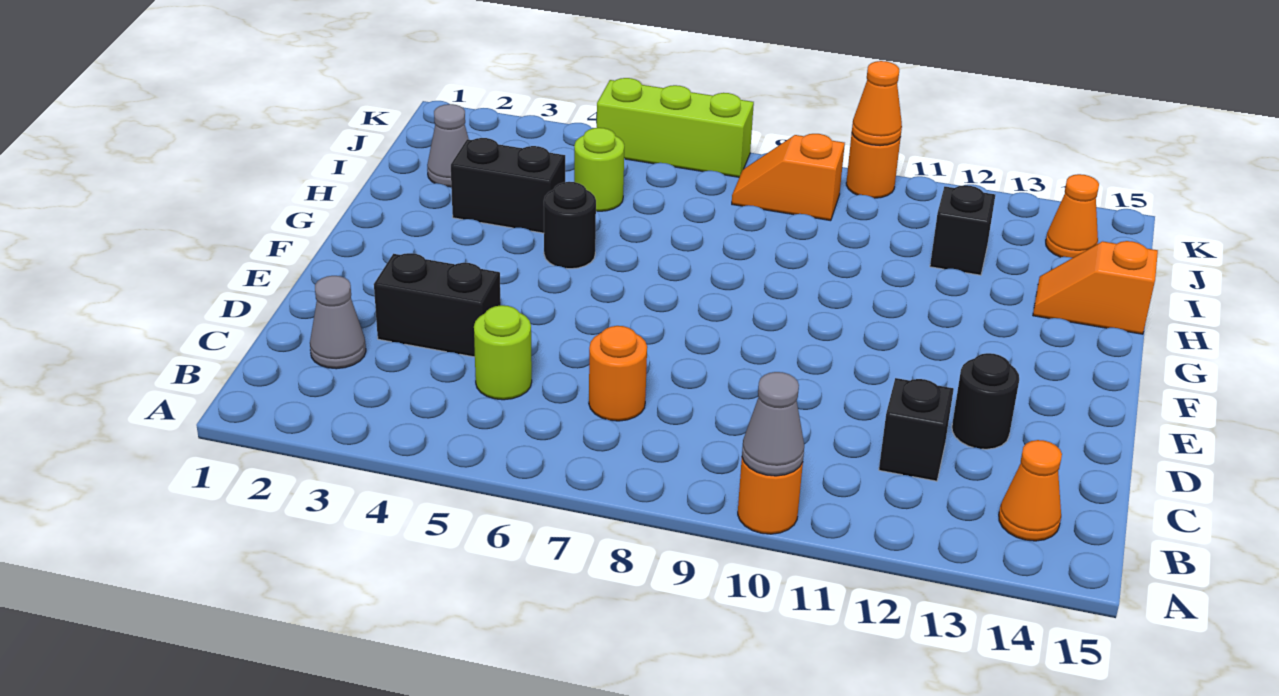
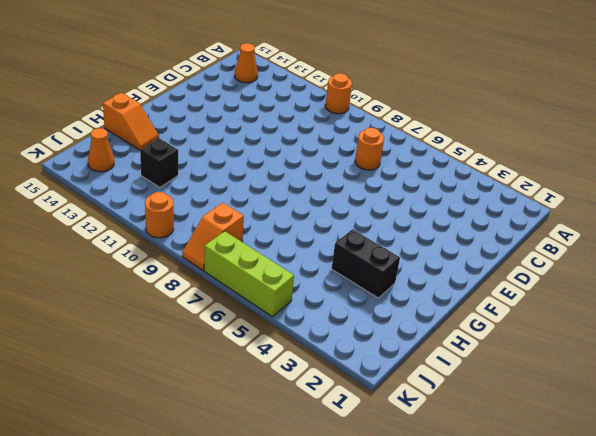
orange 1x2 slope [182,203,244,270] -> orange 1x2 slope turned to [732,134,845,221]
none -> grey 1x1 cone [310,276,366,369]
none -> lime 1x1 round brick [474,305,532,400]
none -> black 1x1 brick [879,378,954,481]

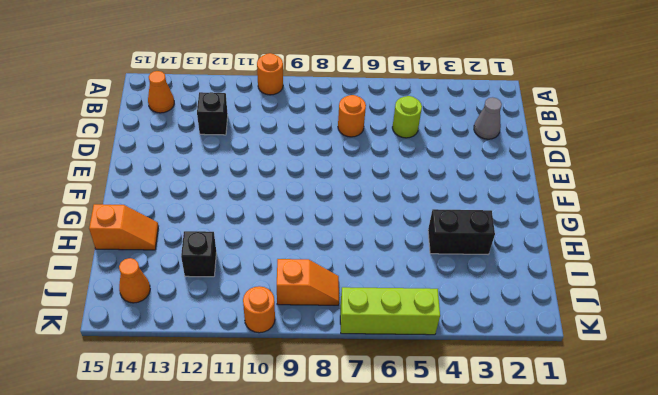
none -> black 1x2 brick [374,253,501,357]
none -> black 1x1 round brick [952,353,1019,449]
none -> black 1x1 round brick [544,182,596,269]

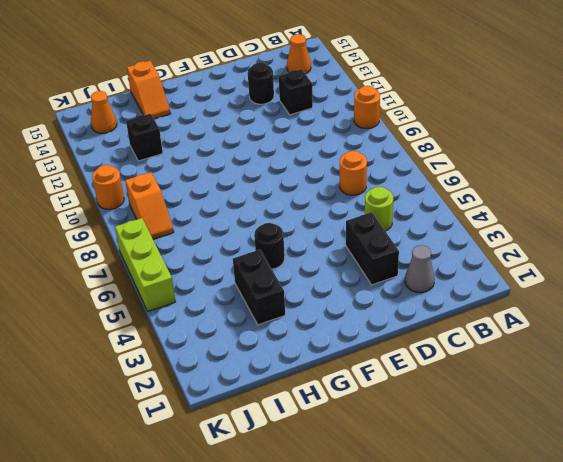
none -> grey 1x1 cone [427,104,469,187]
none -> lime 1x1 round brick [574,128,624,211]
none -> grey 1x1 cone [742,372,804,476]

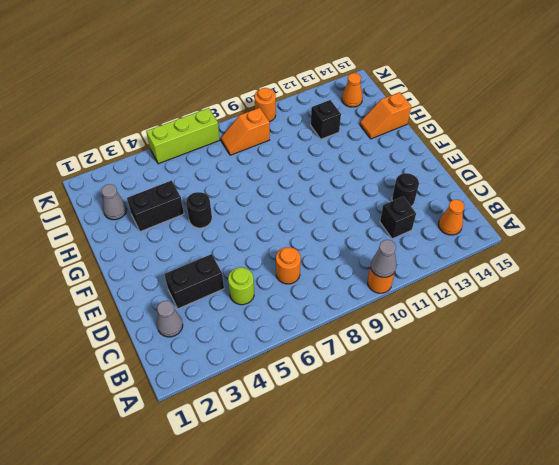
none -> lime 1x1 round brick [574,128,624,211]
none -> orange 1x1 cone [852,61,902,146]

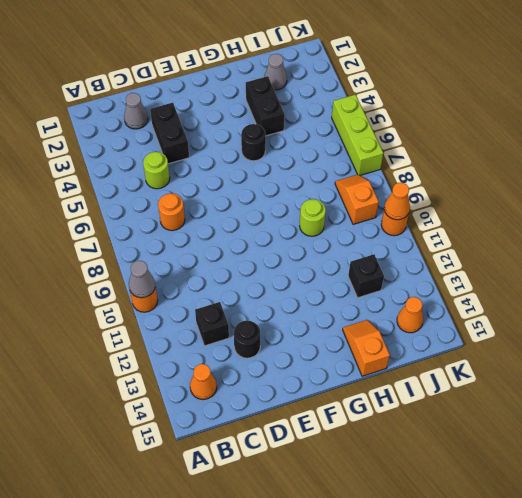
lime 1x1 round brick [300,199,326,236] -> lime 1x1 round brick moved to [574,128,624,211]

